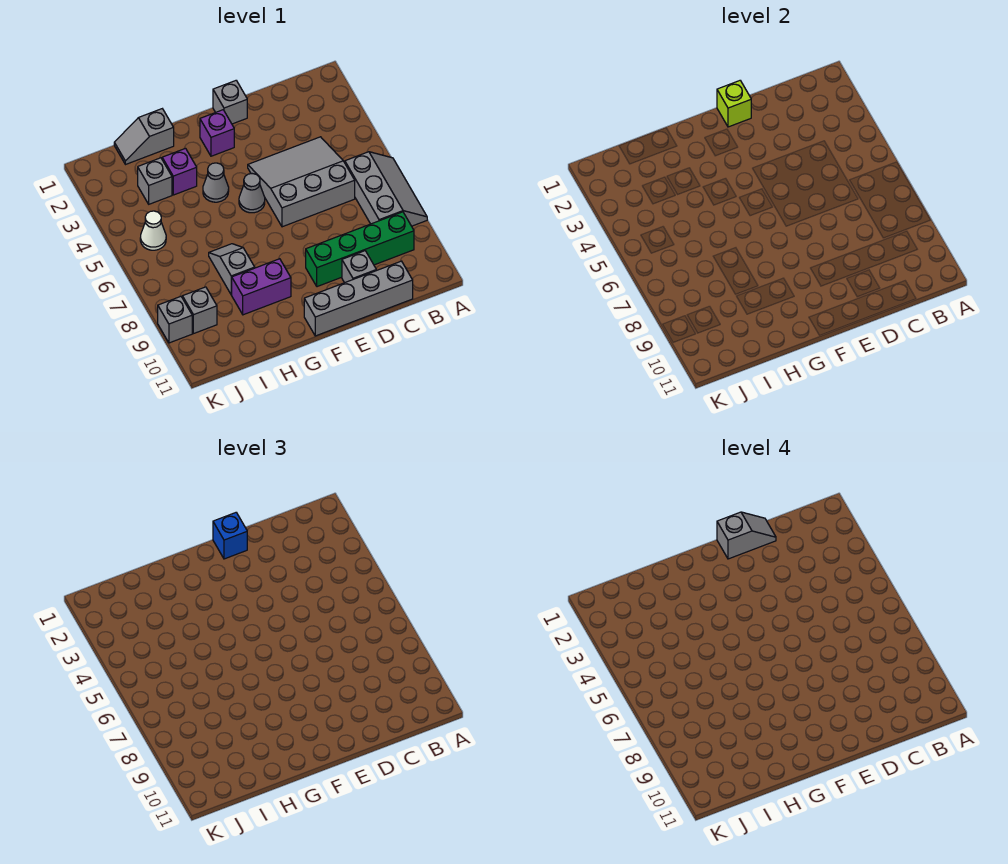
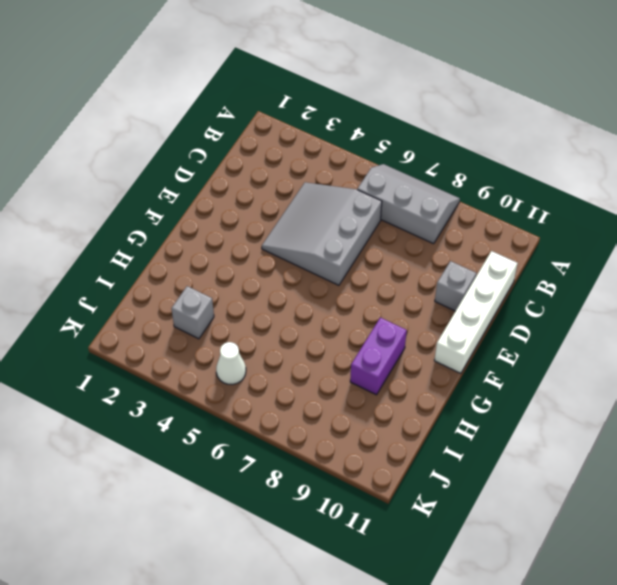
white 1x4 brick [434,251,518,373] -> grey 1x4 brick [304,261,413,336]
none -> green 1x4 brick [306,212,414,287]
none -> grey 1x1 brick [213,81,247,124]
none -> purple 1x1 brick [200,110,234,156]

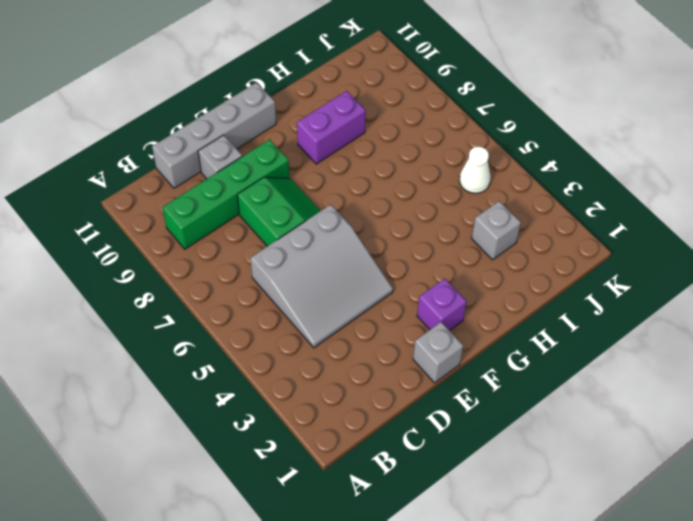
green 2x2 slope [237,177,320,246] -> none
none -> grey 2x3 slope [345,152,427,226]
none -> grey 1x1 cone [239,174,265,213]
none -> grey 1x1 cone [203,163,229,202]

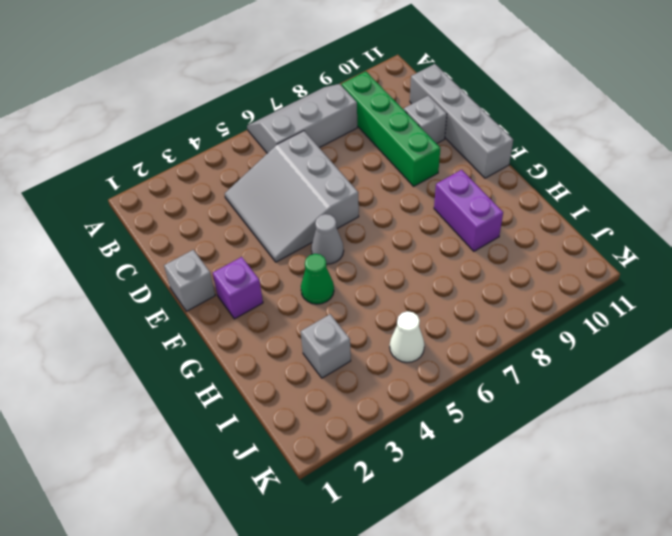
green 1x1 cone [301,254,334,304] -> grey 1x1 cone [203,163,229,202]
none -> grey 1x2 slope [114,109,174,165]
none -> purple 1x1 brick [162,148,197,195]
none -> grey 1x2 slope [209,244,255,295]

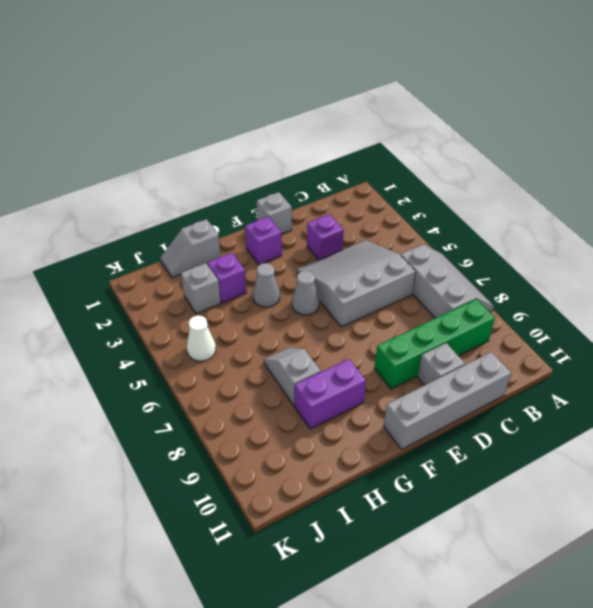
purple 1x1 brick [307,214,344,260] -> none
none -> grey 1x1 brick [182,287,217,334]
none -> grey 1x1 brick [158,297,192,343]
none -> lime 1x1 brick [717,81,751,127]

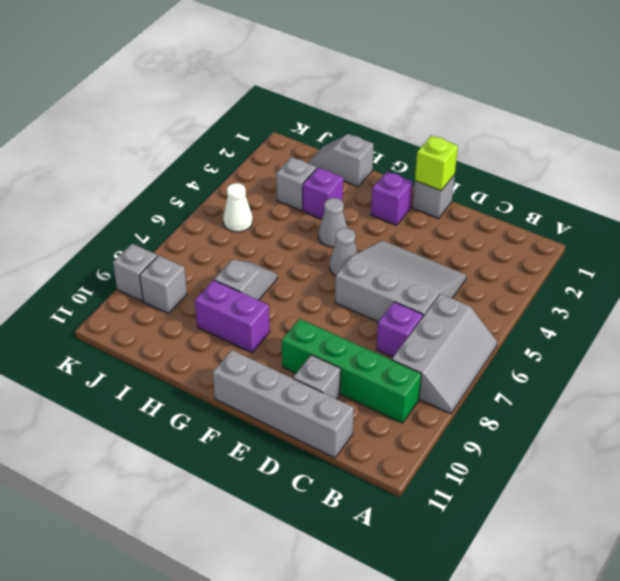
purple 1x1 brick [377,302,423,357] -> none
none -> blue 1x1 brick [213,513,247,559]
none -> grey 1x2 slope [717,512,776,559]

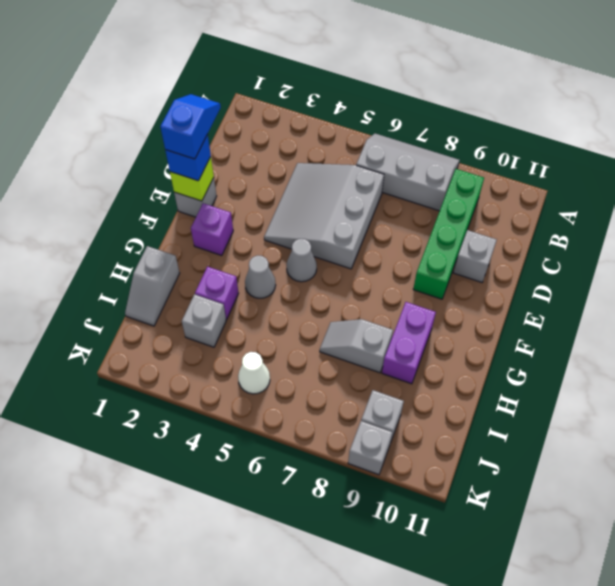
blue 1x2 slope [160,94,221,159] -> grey 1x2 slope [717,512,776,559]
none -> grey 1x4 brick [304,261,413,336]

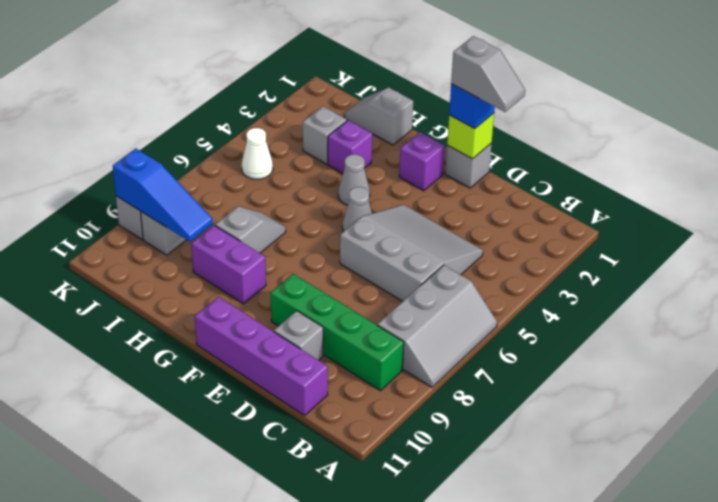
purple 1x4 brick [195,297,328,415] -> grey 1x4 brick [304,261,413,336]
blue 1x3 slope [113,149,213,242] -> none

